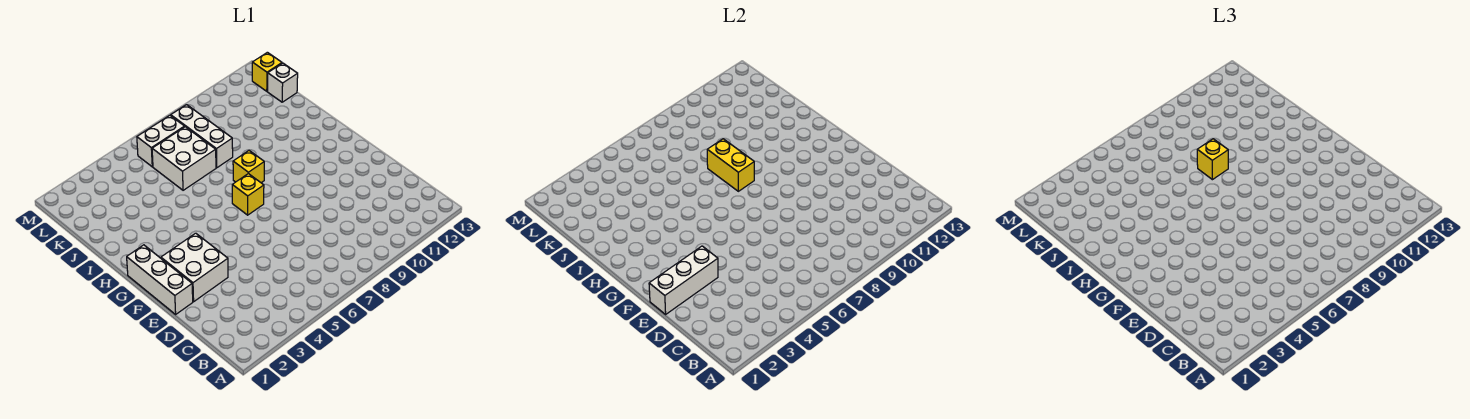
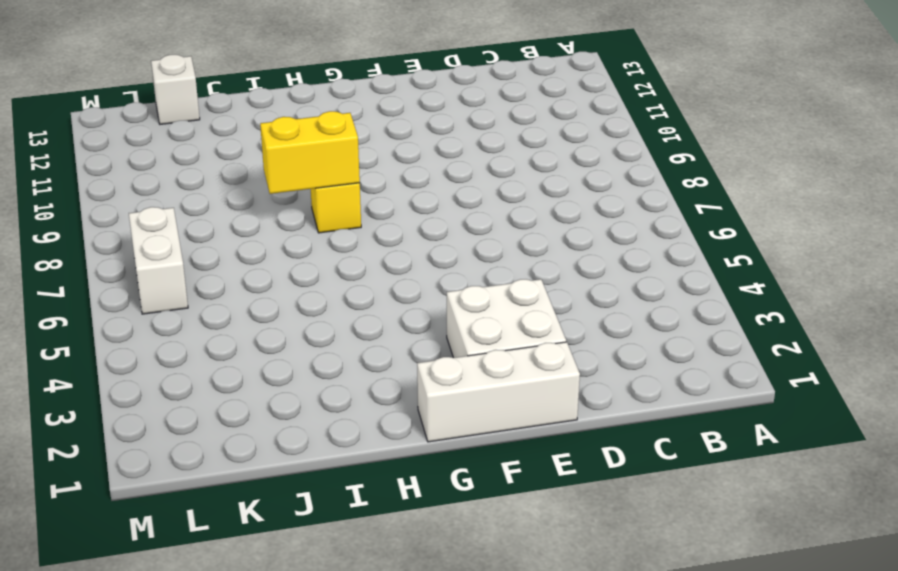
none -> yellow 1x1 brick [232,174,264,215]
none -> white 2x2 brick [152,127,216,190]
none -> white 1x3 brick [170,105,233,168]

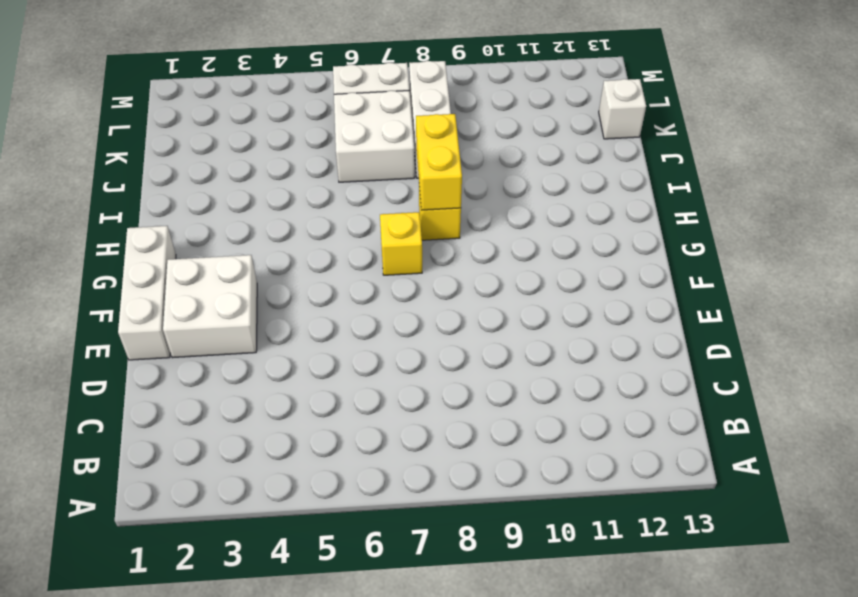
none -> yellow 1x1 brick [252,52,282,91]
none -> white 1x3 brick [649,246,718,314]
none -> yellow 1x1 brick [1197,139,1228,180]

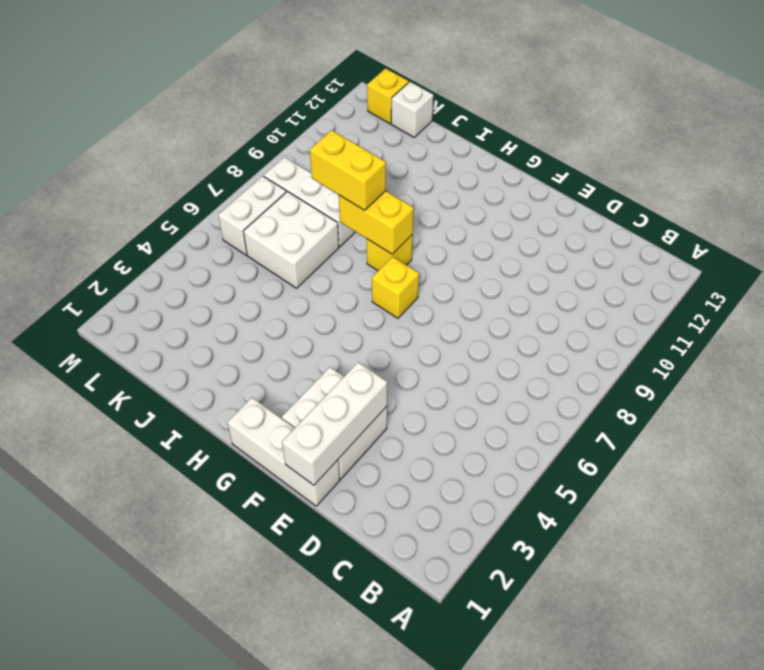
yellow 1x2 brick [310,130,386,210] -> yellow 1x1 brick [1197,139,1228,180]

